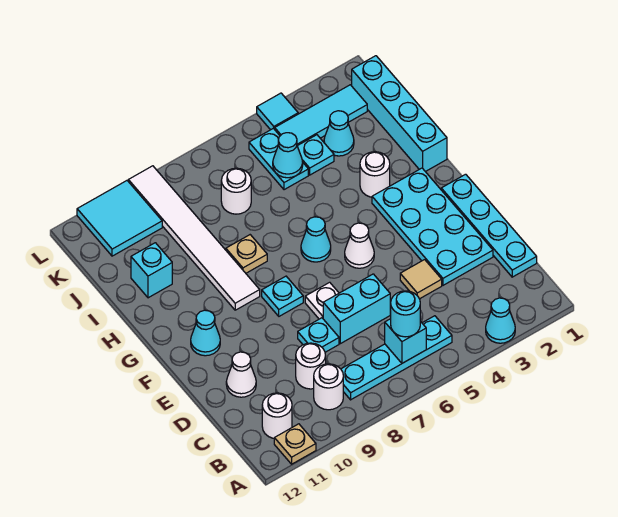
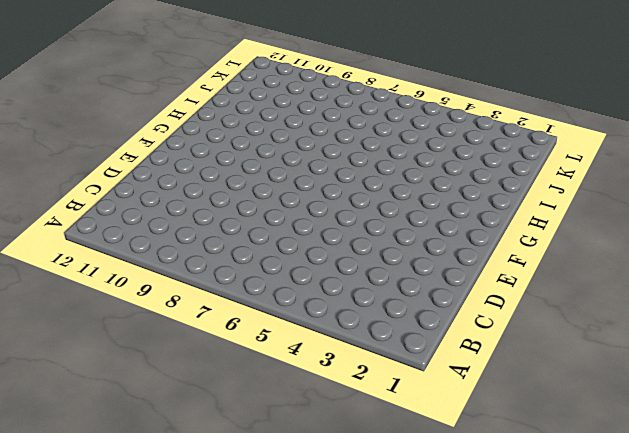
none -> cyan 1x1 cone [486,298,515,343]
none -> tan 1x1 plate [274,424,316,464]
none -> cyan 1x4 plate [341,316,452,400]
none -> white 1x1 round brick [314,364,343,410]

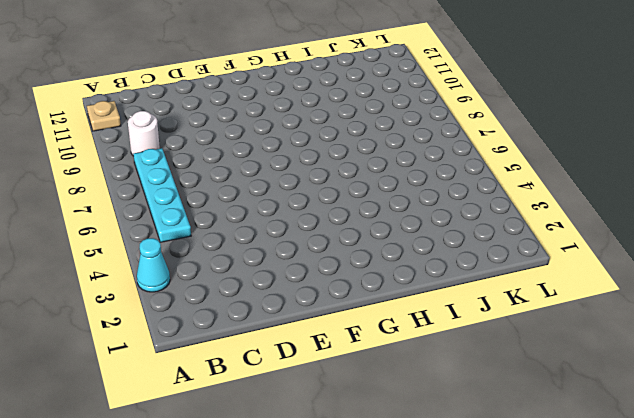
none -> white 1x1 round brick [262,393,292,438]
none -> cyan 1x4 plate [441,174,537,277]
none -> white 1x1 round brick [296,343,326,389]
none -> cyan 2x4 plate [372,168,493,285]

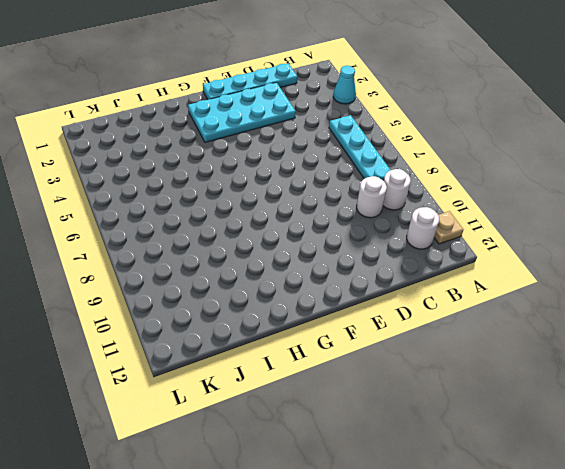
none -> tan 1x1 tile [400,260,442,299]
none -> cyan 1x2 brick [323,274,390,344]
none -> cyan 1x1 plate [298,318,339,352]
none -> white 1x1 cone [226,352,256,397]

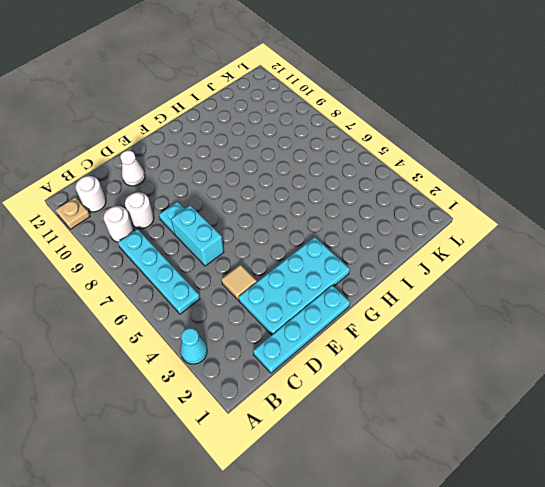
none -> white 1x1 plate [305,282,339,319]
none -> white 1x1 cone [345,223,374,268]
none -> cyan 1x1 plate [262,276,303,316]
none -> cyan 1x1 cone [191,310,220,356]

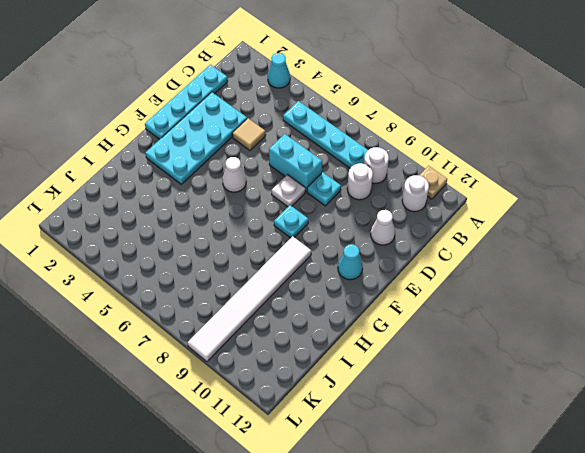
none -> cyan 1x1 cone [301,217,331,262]
none -> cyan 1x4 brick [352,56,447,172]
none -> white 1x1 round brick [360,152,390,197]
none -> tan 1x1 plate [226,235,267,273]

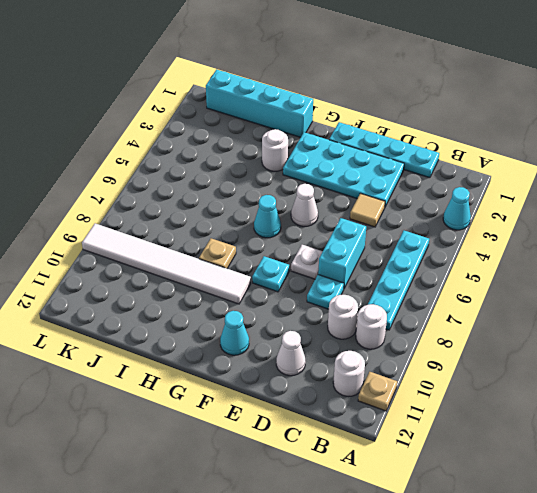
none -> cyan 1x1 brick [131,243,172,298]
none -> cyan 1x1 cone [324,111,354,156]
none -> cyan 1x1 plate [297,135,334,175]
none -> cyan 1x2 plate [249,128,308,190]

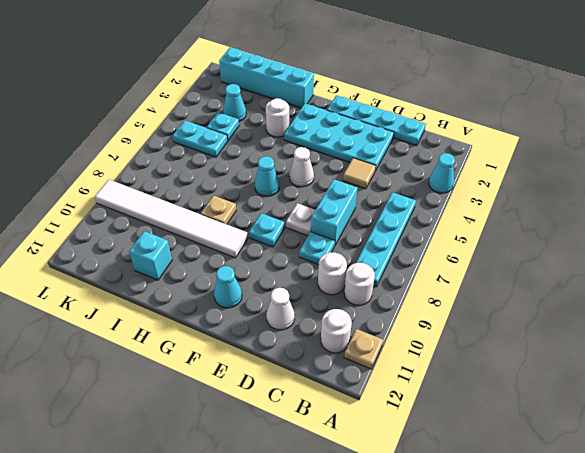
none -> white 1x1 round brick [221,168,251,214]
none -> cyan 1x3 tile [275,85,367,146]
none -> cyan 2x2 tile [77,181,162,256]
none -> cyan 1x1 tile [257,93,298,130]

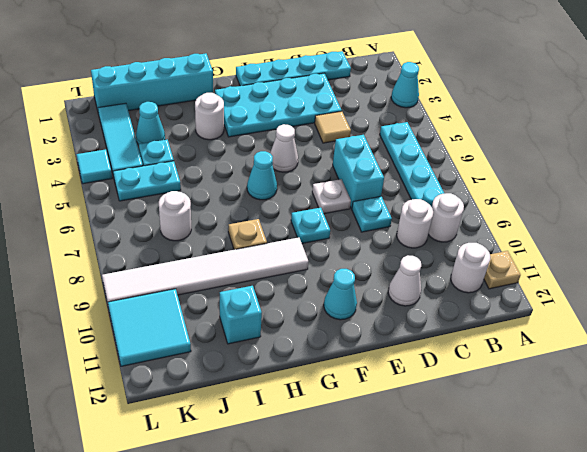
none -> cyan 1x1 brick [385,319,426,363]
none -> cyan 1x1 cone [273,133,303,178]
none -> cyan 1x1 round brick [390,291,420,337]

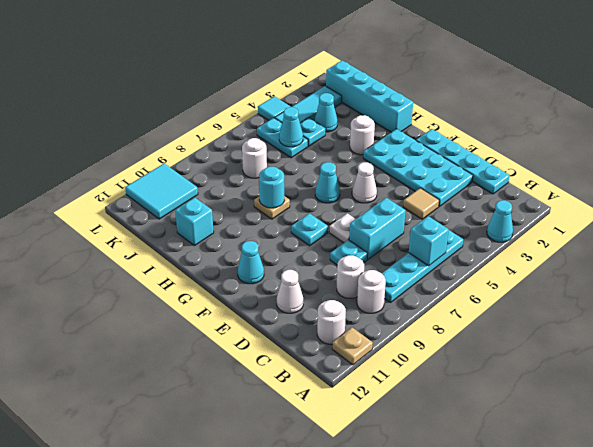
cyan 1x1 round brick [259,167,284,208] -> cyan 1x1 round brick moved to [390,291,420,337]
none -> white 1x6 tile [128,166,260,310]

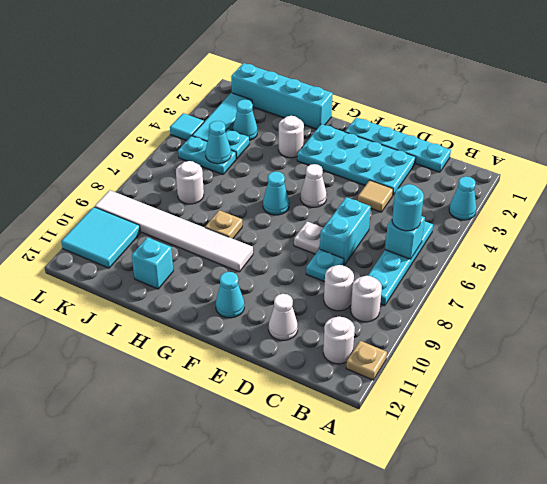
none -> cyan 1x1 plate [262,276,303,316]

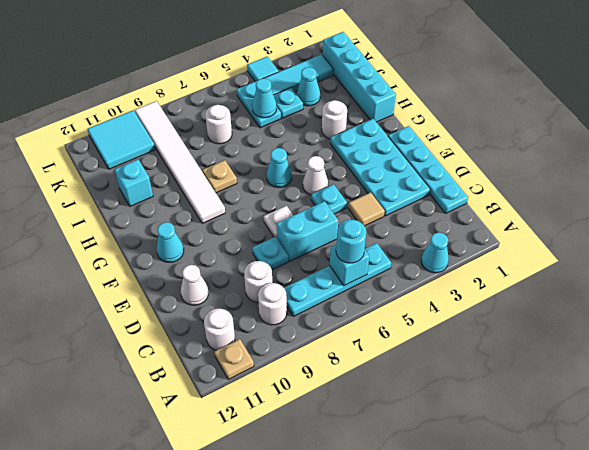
cyan 1x1 plate [311,184,347,214] -> cyan 1x1 plate moved to [262,276,303,316]

